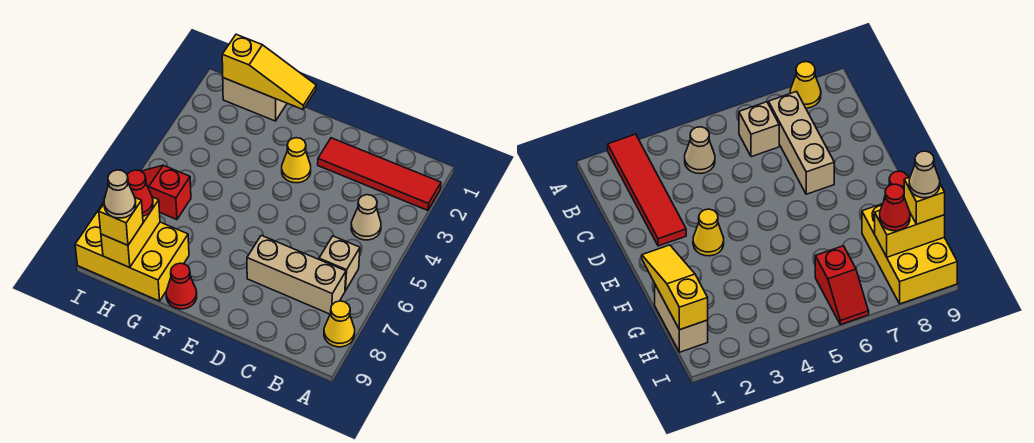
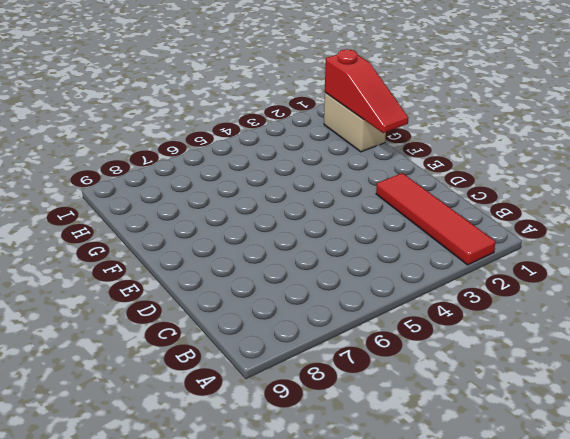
red 1x3 slope [325,49,408,133] -> yellow 1x3 slope [222,34,316,109]
none -> yellow 1x1 cone [324,301,355,347]
none -> tan 1x1 cone [351,195,381,240]
none -> tan 1x1 brick [319,236,360,291]

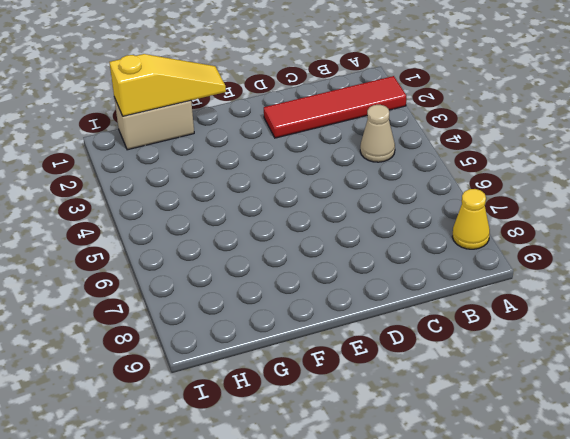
none -> tan 1x1 brick [319,236,360,291]
none -> tan 1x3 brick [247,235,346,314]
none -> yellow 1x1 cone [282,138,311,183]

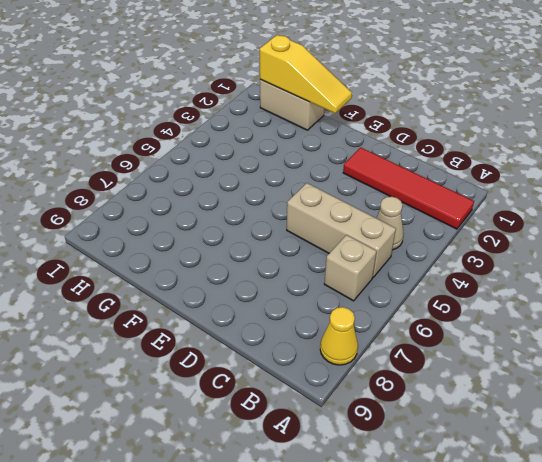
tan 1x3 brick [287,183,396,277] -> tan 1x3 brick moved to [247,235,346,314]
none -> yellow 1x1 cone [282,138,311,183]
none -> red 1x1 cone [166,263,197,309]
none -> yellow 2x3 brick [75,202,189,301]

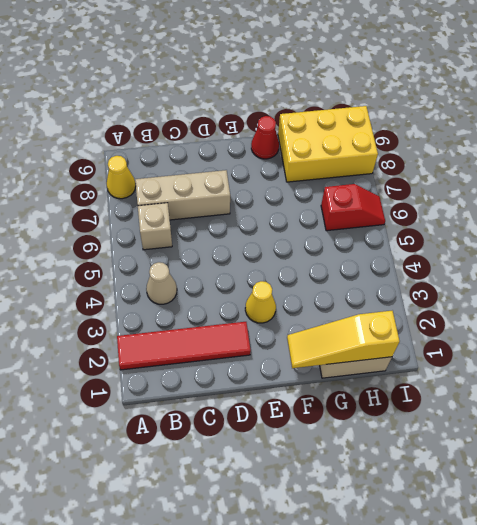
none -> yellow 1x2 brick [101,197,160,268]
none -> red 1x1 cone [127,170,153,216]
none -> yellow 1x1 brick [99,198,143,245]

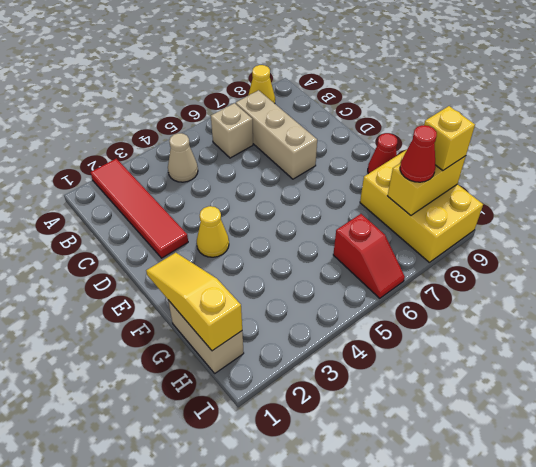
none -> tan 1x1 cone [104,170,136,218]

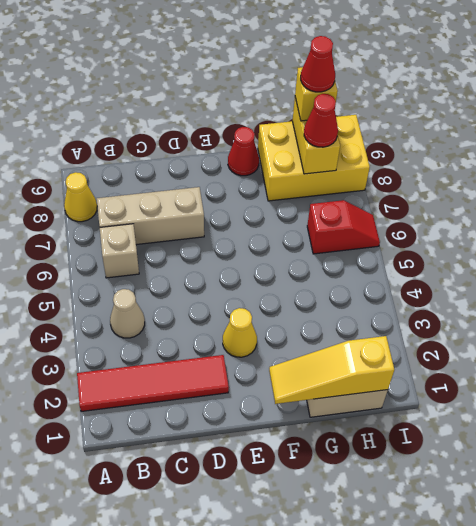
red 1x1 cone [301,36,335,92] -> tan 1x1 cone [104,170,136,218]

